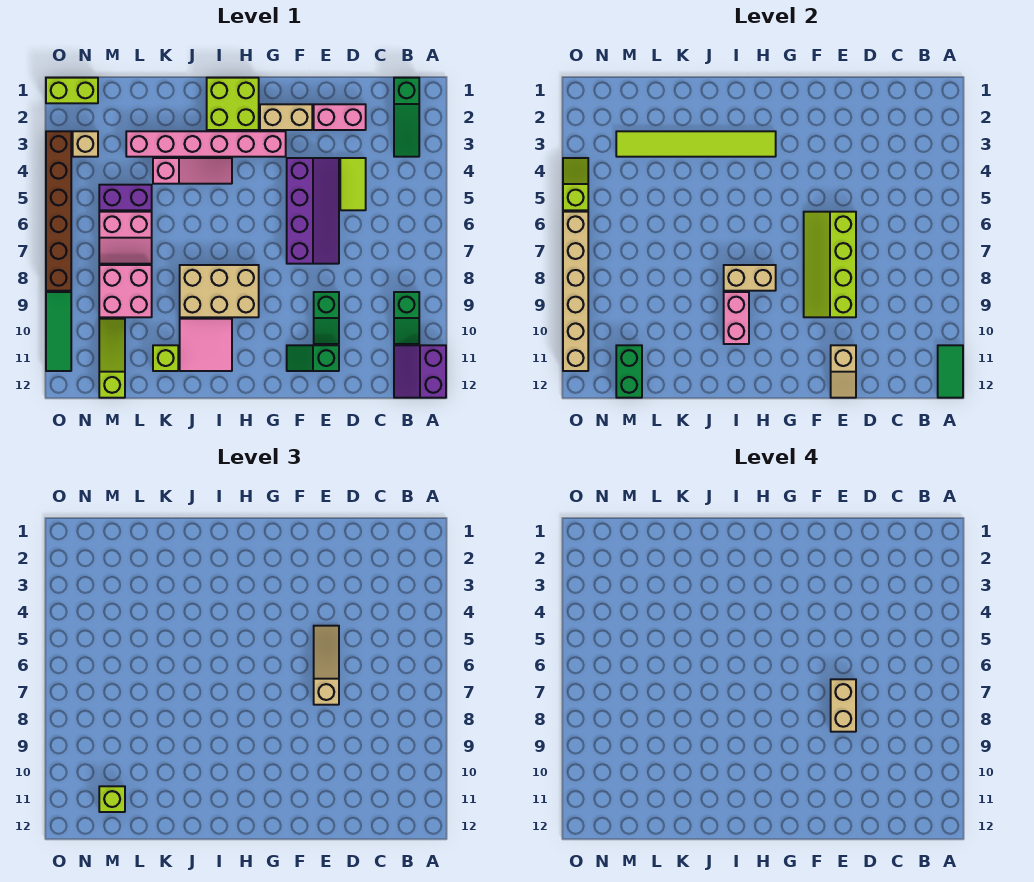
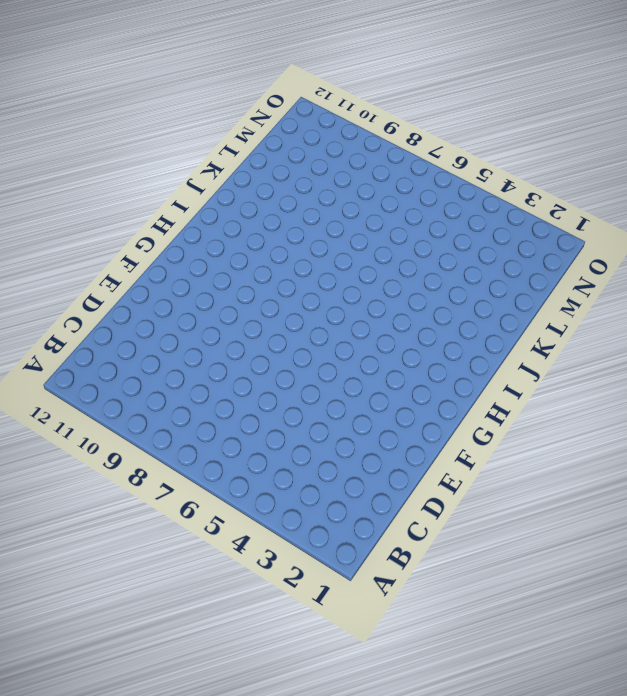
none -> purple 2x2 slope [394,345,446,398]
none -> green 1x3 slope [394,78,419,157]
none -> green 1x2 slope [394,292,419,344]
none -> pink 1x2 brick [314,104,366,130]

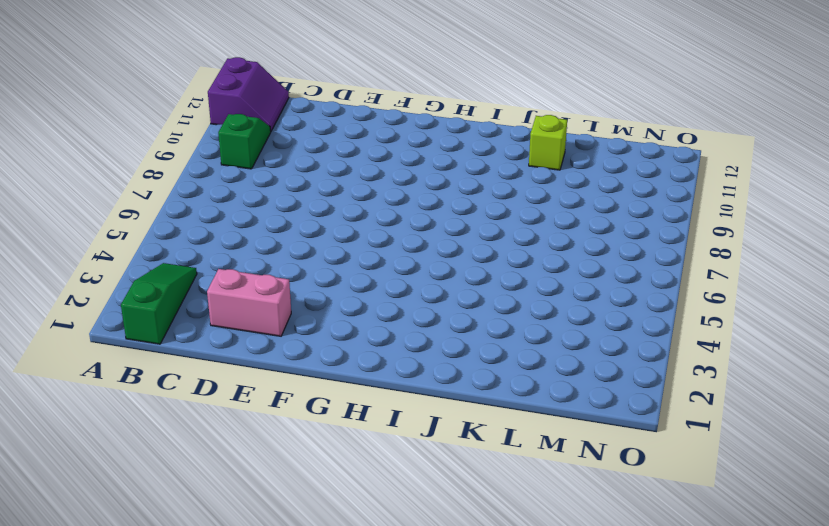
none -> lime 1x2 tile [340,158,366,210]
none -> purple 2x4 slope [287,158,339,264]
none -> green 1x2 slope [314,292,339,344]
none -> green 1x2 slope [287,345,339,371]

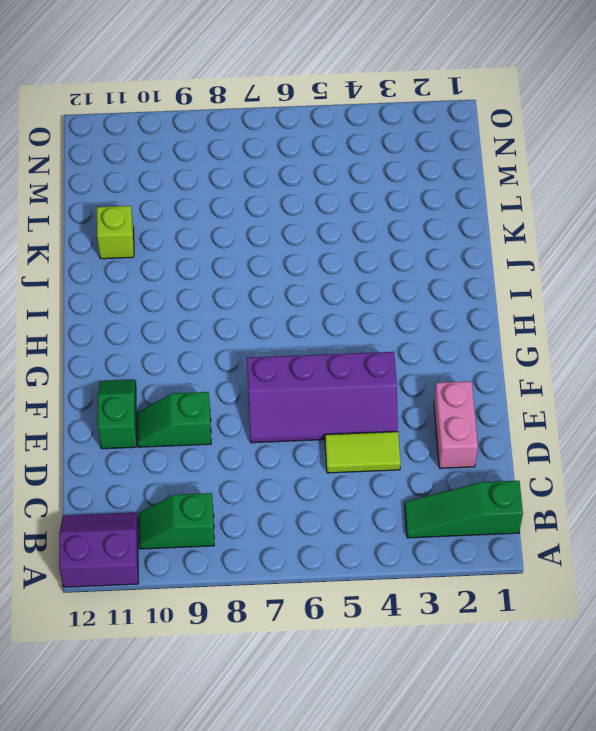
none -> tan 1x2 brick [260,104,312,130]
none -> pink 1x6 brick [126,131,286,157]
none -> lime 2x2 brick [207,78,259,130]
none -> tan 2x3 brick [180,265,259,317]

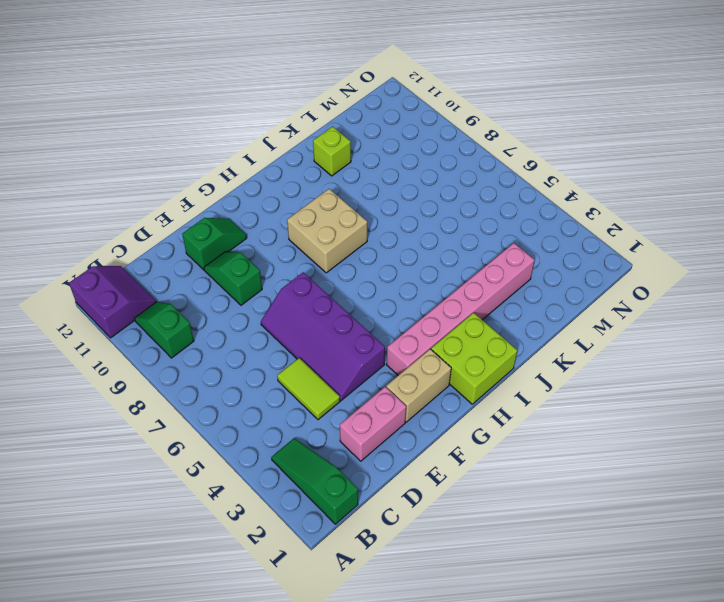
tan 2x2 brick [287,189,367,273] -> tan 2x3 brick [180,265,259,317]
none -> pink 1x3 slope [153,158,232,184]
none -> pink 2x2 tile [180,319,232,371]
none -> purple 1x2 brick [99,185,152,210]
none -> pink 2x2 slope [99,212,152,264]

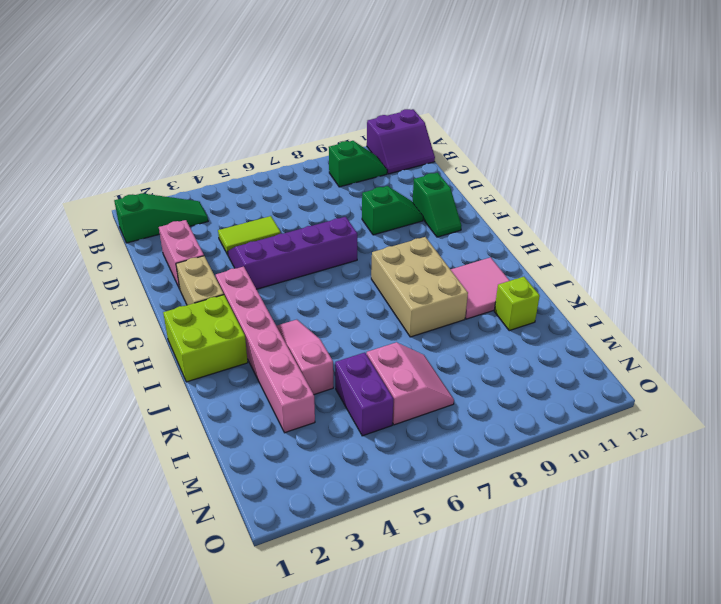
none -> pink 2x2 brick [99,265,152,317]
none -> lime 1x3 slope [99,319,125,398]
none -> lime 1x2 brick [46,78,98,103]
none -> tan 1x1 brick [73,131,98,157]

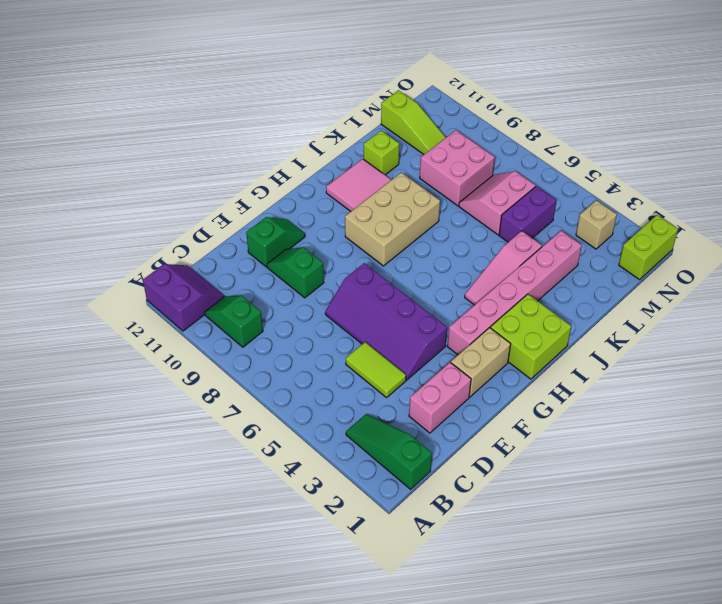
none -> brown 1x6 brick [46,131,71,291]
none -> green 1x3 tile [46,292,71,371]
none -> green 1x2 tile [938,345,963,398]
none -> lime 2x4 slope [804,212,856,317]

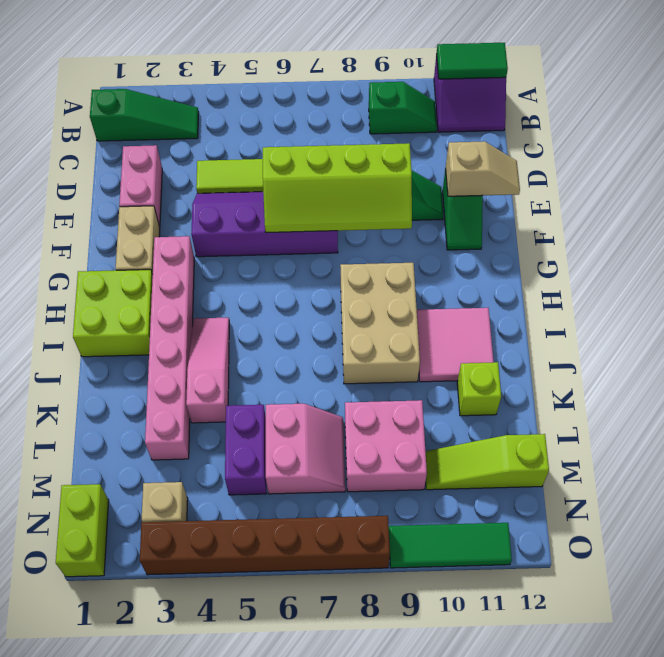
none -> lime 1x6 tile [616,131,776,157]
none -> tan 1x2 brick [724,265,776,291]
none -> pink 1x2 brick [724,292,749,344]
none -> green 1x2 brick [616,345,642,398]

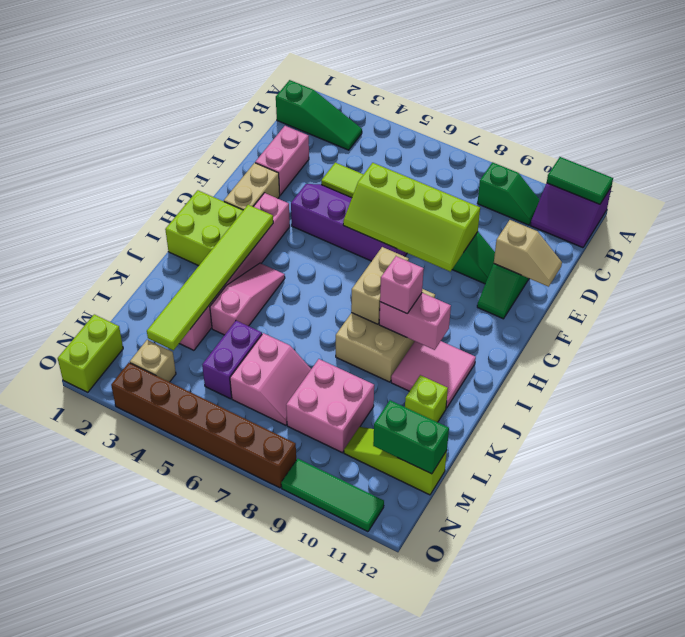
pink 1x1 brick [380,256,424,313] -> none
none -> lime 1x2 slope [563,158,588,210]
none -> tan 1x6 brick [563,212,588,371]
none -> tan 1x3 slope [314,626,339,705]
none -> lime 1x1 brick [99,786,125,812]

